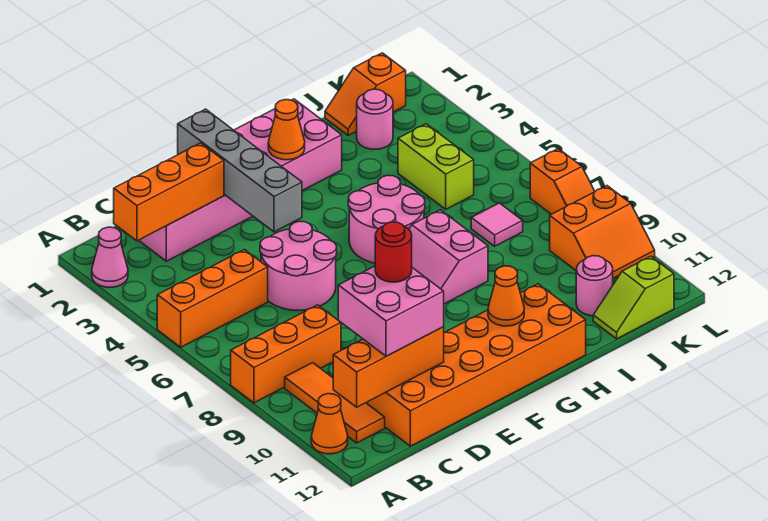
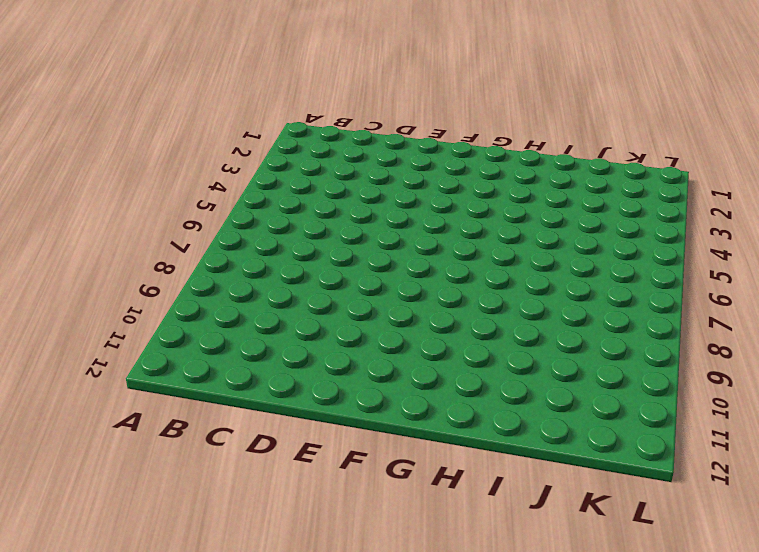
none -> pink 1x1 cone [92,227,128,287]
none -> orange 1x3 brick [157,250,268,347]
none -> orange 1x3 brick [231,305,341,403]

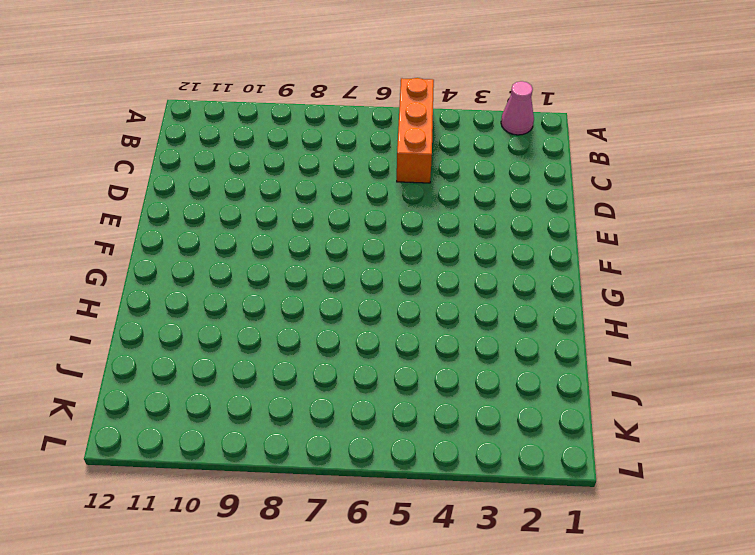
none -> orange 1x3 brick [231,305,341,403]
none -> orange 1x1 cone [311,394,348,454]
none -> orange 1x3 tile [285,363,385,443]

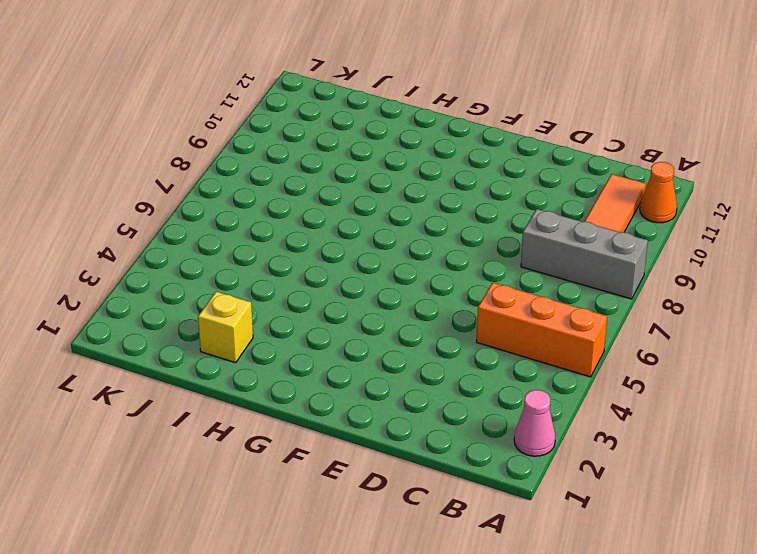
grey 1x3 brick [521,209,648,299] -> orange 1x3 brick [231,305,341,403]
yellow 1x1 brick [198,292,253,363] -> none
none -> pink 2x6 brick [139,99,342,261]
none -> orange 2x6 brick [366,284,586,446]
none -> pink 2x2 round brick [260,221,337,310]

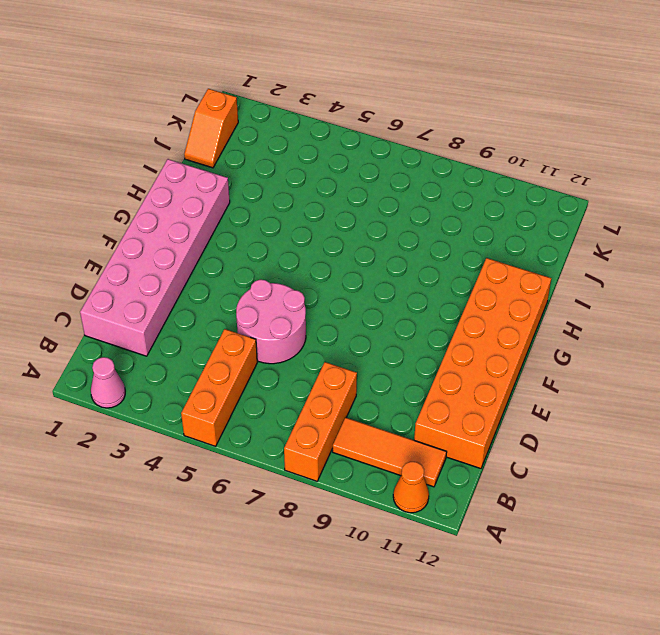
none -> pink 2x2 round brick [348,175,425,263]
none -> pink 2x2 slope [409,210,488,304]
none -> pink 1x1 round brick [357,89,393,149]

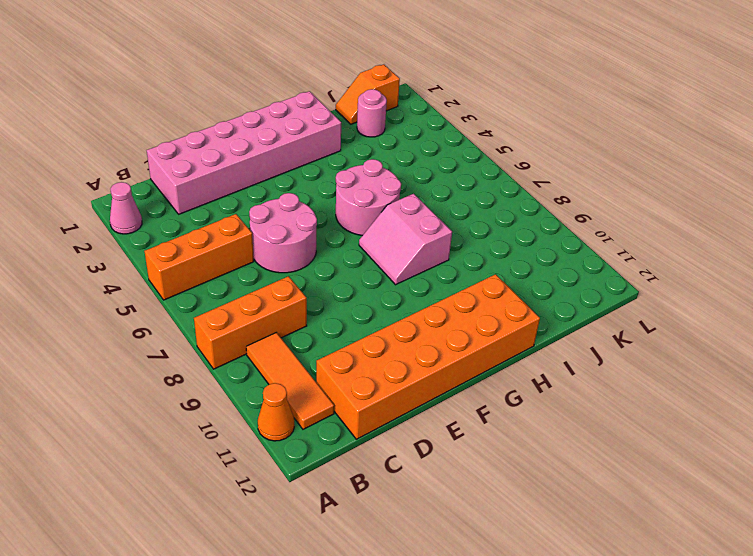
none -> lime 1x2 brick [398,124,474,209]
none -> pink 1x1 tile [471,203,523,246]
none -> pink 1x1 round brick [576,256,613,316]

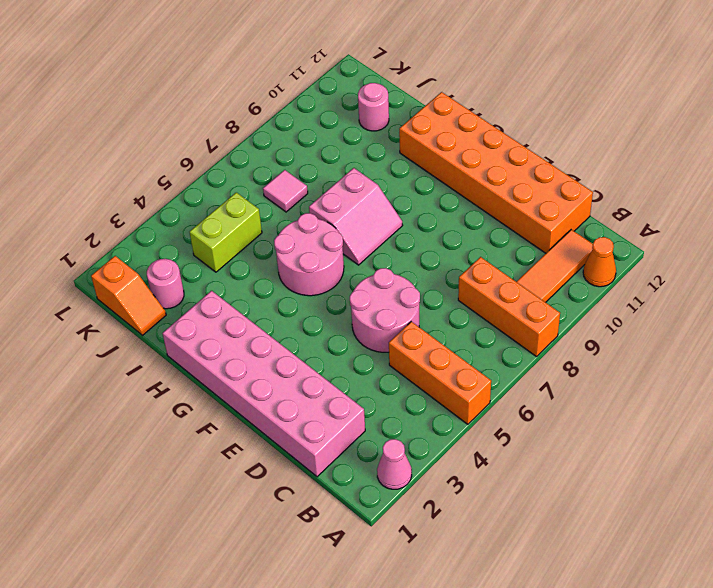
none -> lime 1x2 slope [593,256,674,339]
none -> orange 2x2 slope [550,186,655,278]
none -> orange 1x2 slope [530,149,595,214]

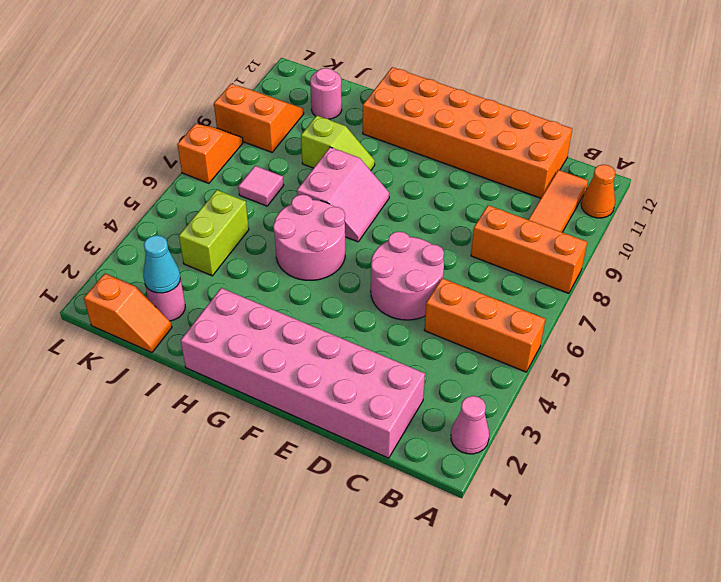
lime 1x2 slope [301,116,375,170] -> lime 1x2 slope moved to [593,256,674,339]
cyan 1x1 cone [143,235,180,293] -> none
none -> orange 1x3 brick [114,143,224,241]
none -> orange 1x3 brick [333,327,444,407]
none -> grey 1x4 brick [178,109,302,232]

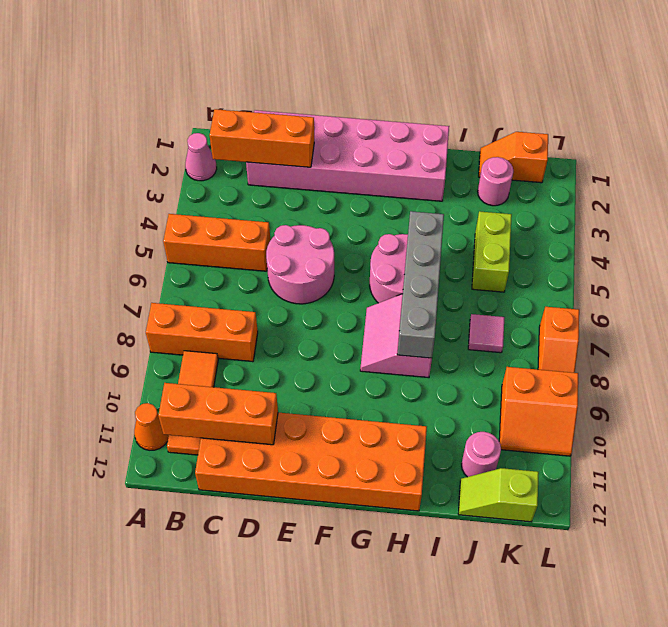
grey 1x4 brick [397,211,444,358] -> grey 1x4 brick moved to [178,109,302,232]
none -> orange 1x1 cone [268,100,305,160]
none -> orange 1x1 cone [488,266,524,326]
none -> pink 2x2 brick [338,266,444,356]

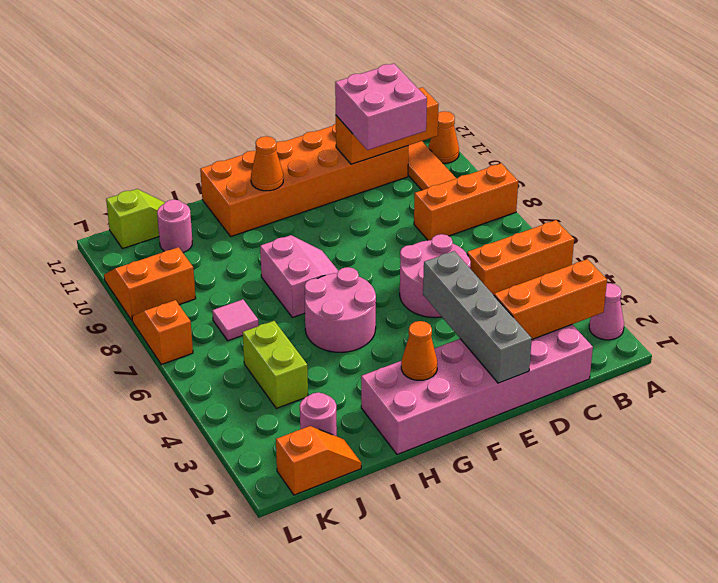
none -> red 1x1 round brick [375,222,412,282]

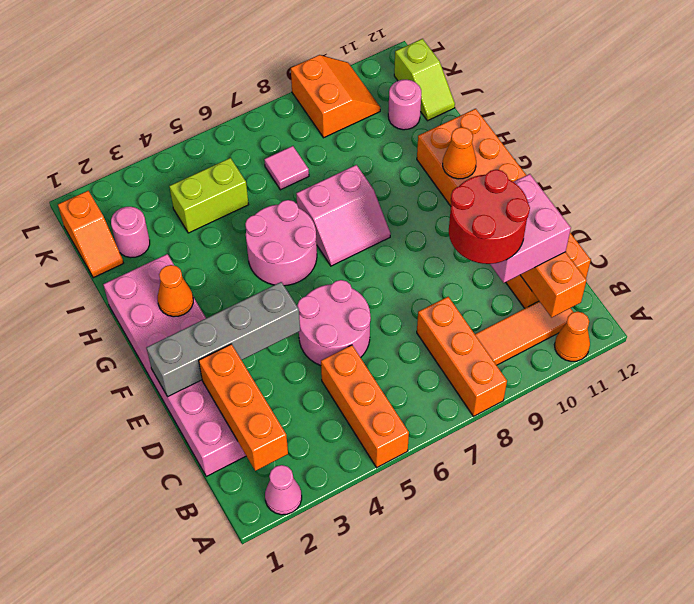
red 2x2 round brick [449,170,530,264] -> red 1x1 round brick [375,222,412,282]
none -> orange 1x2 slope [530,149,595,214]

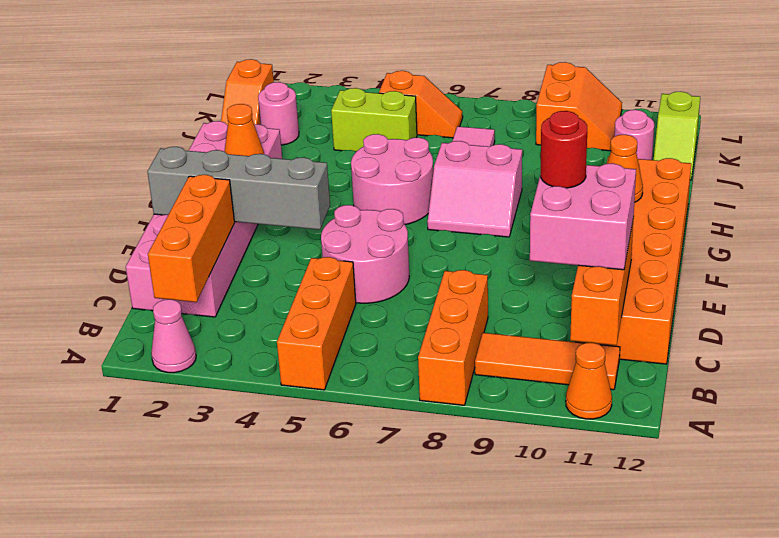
orange 1x2 slope [379,71,463,138] -> orange 1x2 slope moved to [530,149,595,214]

